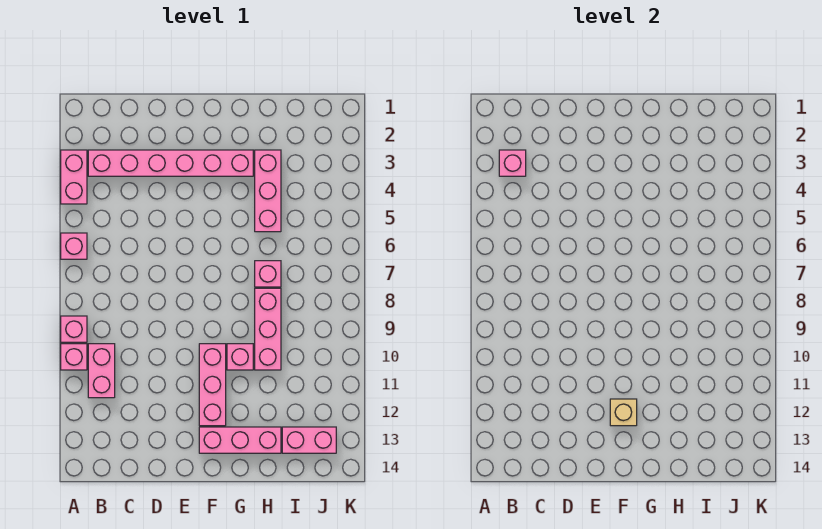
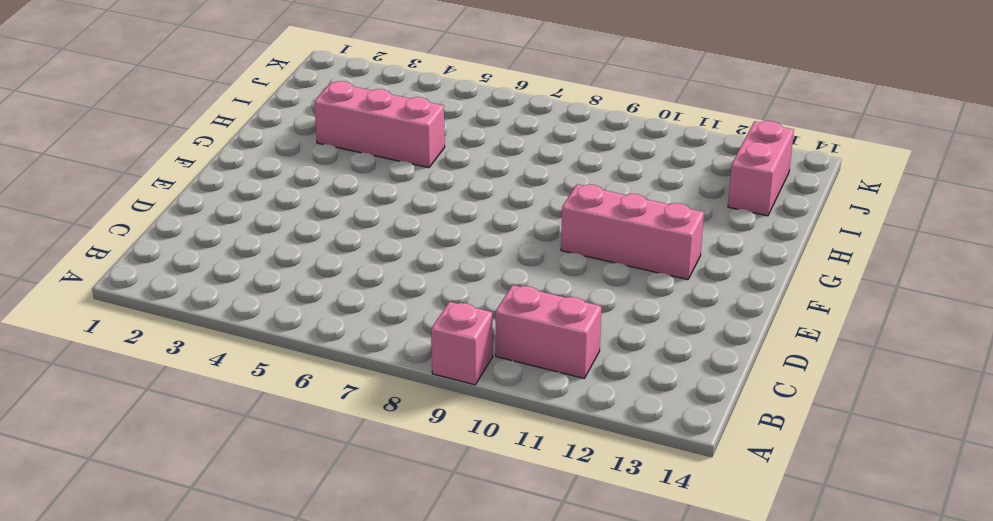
none -> pink 1x2 brick [61,150,87,204]
none -> pink 1x1 brick [61,233,87,259]
none -> pink 1x1 brick [61,344,87,370]

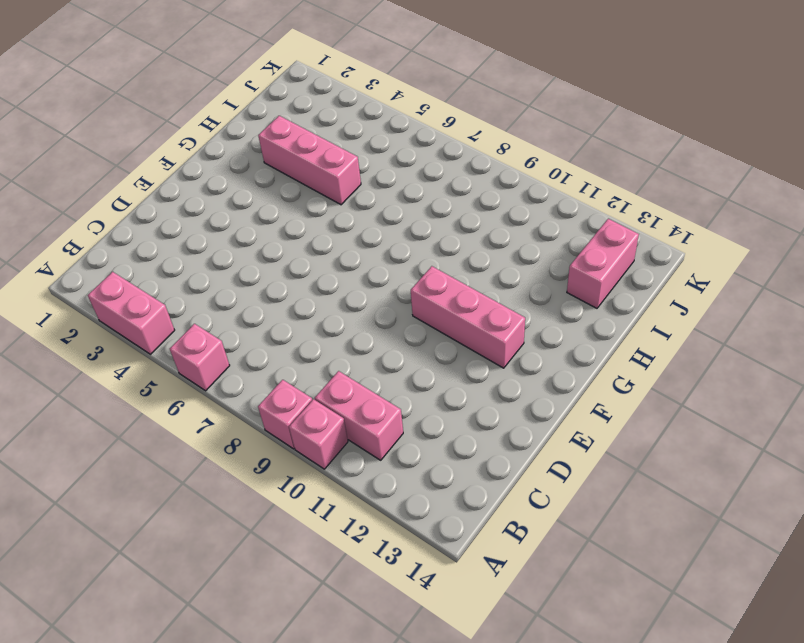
none -> pink 1x6 brick [88,150,253,176]
none -> pink 1x3 brick [199,427,281,453]
none -> pink 1x1 brick [227,344,253,370]

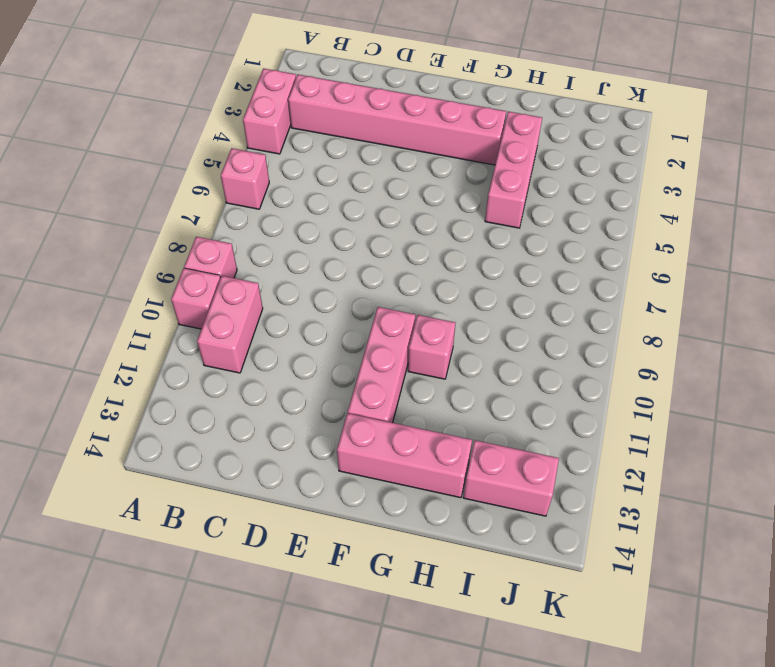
none -> pink 1x1 brick [255,261,281,287]
none -> pink 1x3 brick [255,288,281,370]
none -> pink 1x1 brick [499,150,526,176]

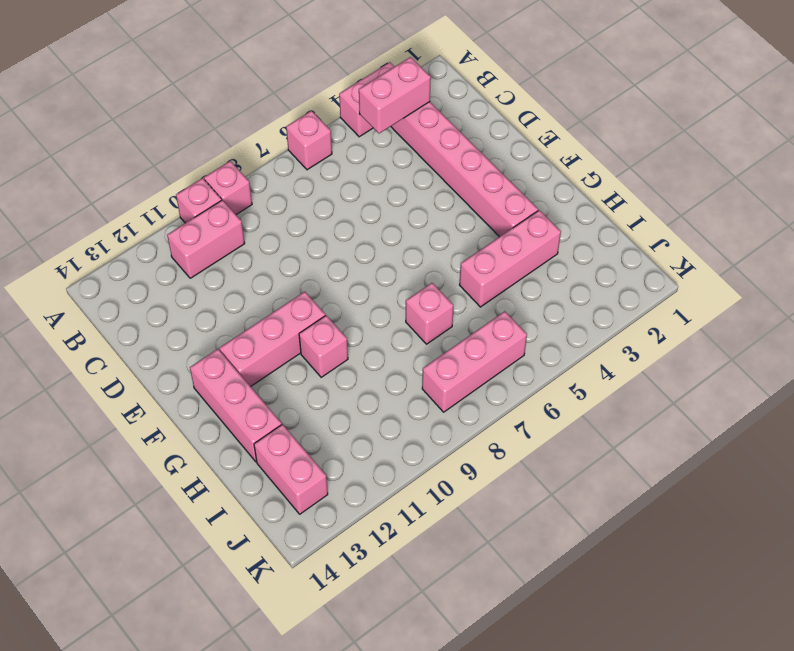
pink 1x2 brick [359,57,431,133] -> pink 1x1 brick [499,150,526,176]
pink 1x3 brick [422,311,527,412] -> pink 1x3 brick moved to [255,288,281,370]
none -> tan 1x1 brick [610,399,637,426]

